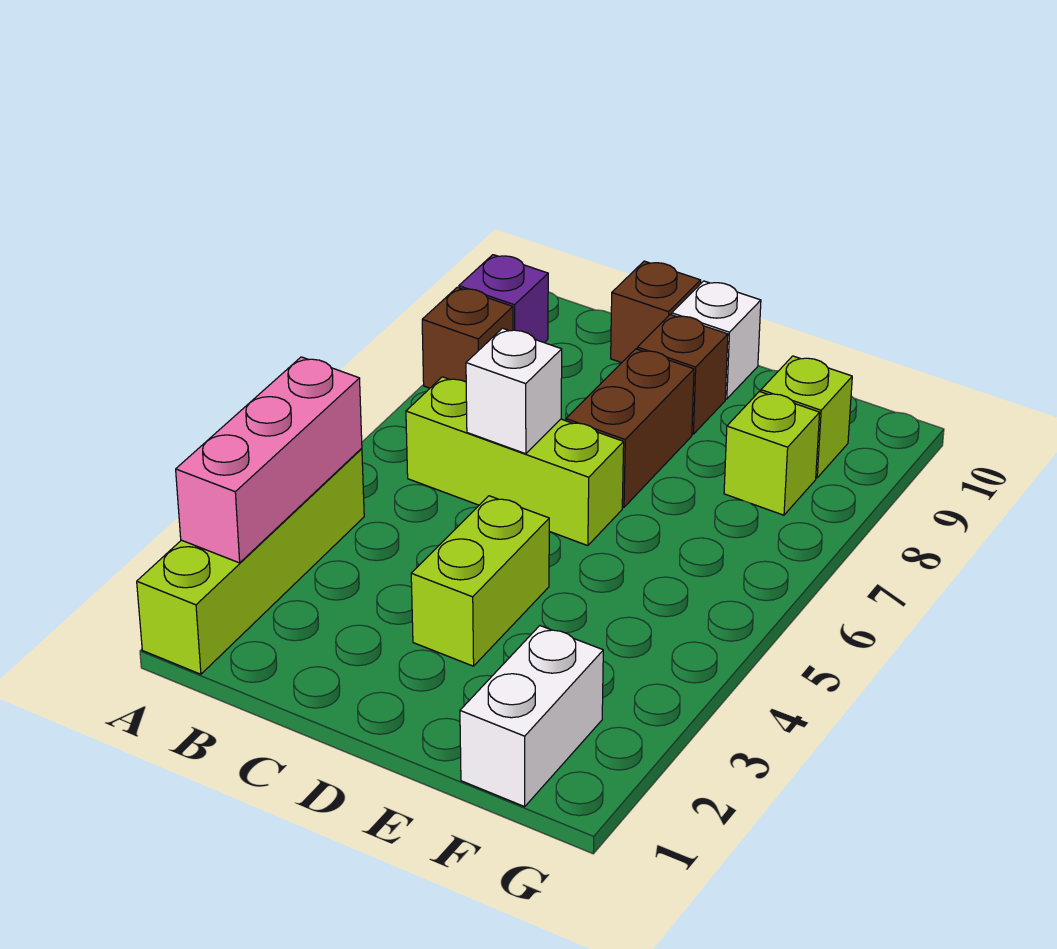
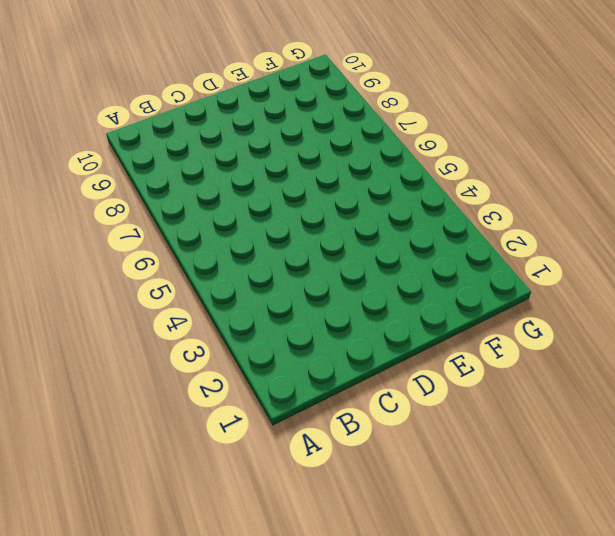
none -> lime 1x4 brick [137,449,364,674]
none -> brown 1x1 brick [422,287,513,388]
none -> purple 1x1 brick [459,255,548,343]

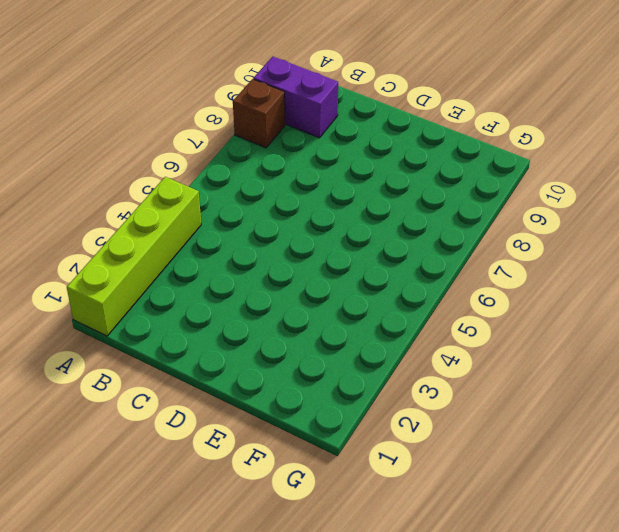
purple 1x2 brick [253,57,338,138] -> purple 1x1 brick [459,255,548,343]
none -> lime 1x3 brick [406,377,624,546]
none -> brown 1x1 brick [611,261,701,363]
none -> lime 1x2 brick [411,496,549,666]

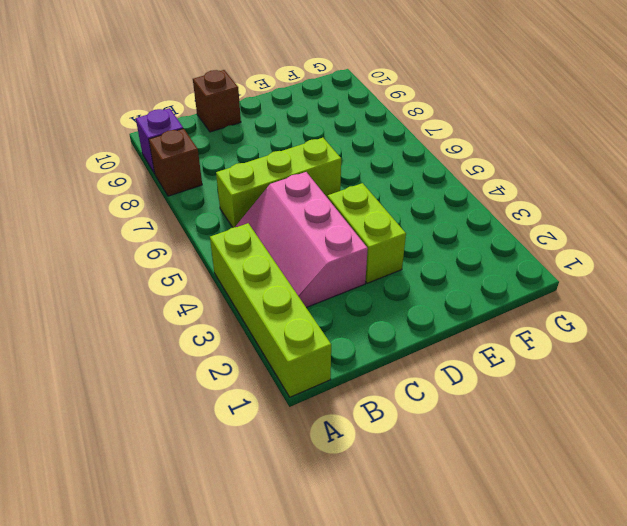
pink 2x3 slope [236,172,368,308] -> none
none -> brown 1x2 brick [566,349,694,507]
none -> brown 1x1 brick [637,315,728,434]
none -> white 1x1 brick [672,281,761,399]

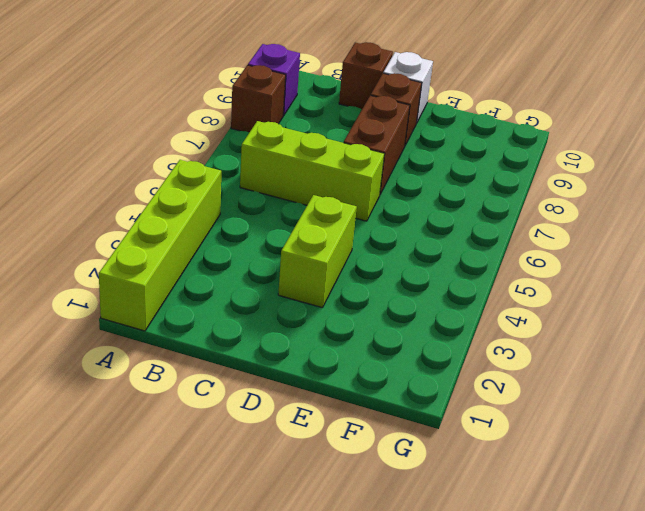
none -> white 1x2 brick [460,626,603,807]
none -> lime 1x1 brick [724,392,820,515]
none -> lime 1x1 brick [761,356,852,478]

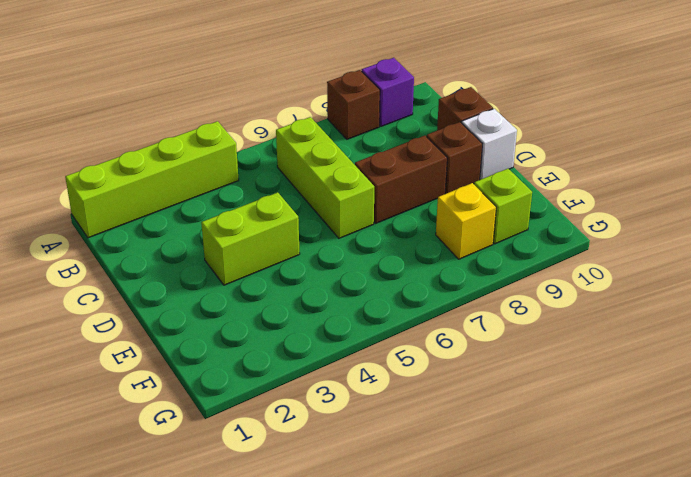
yellow 1x1 brick [436,183,496,259] -> lime 1x1 brick [724,392,820,515]
none -> white 1x2 brick [460,626,603,807]
none -> pink 1x3 brick [176,357,362,563]
none -> white 1x1 brick [466,328,562,454]

